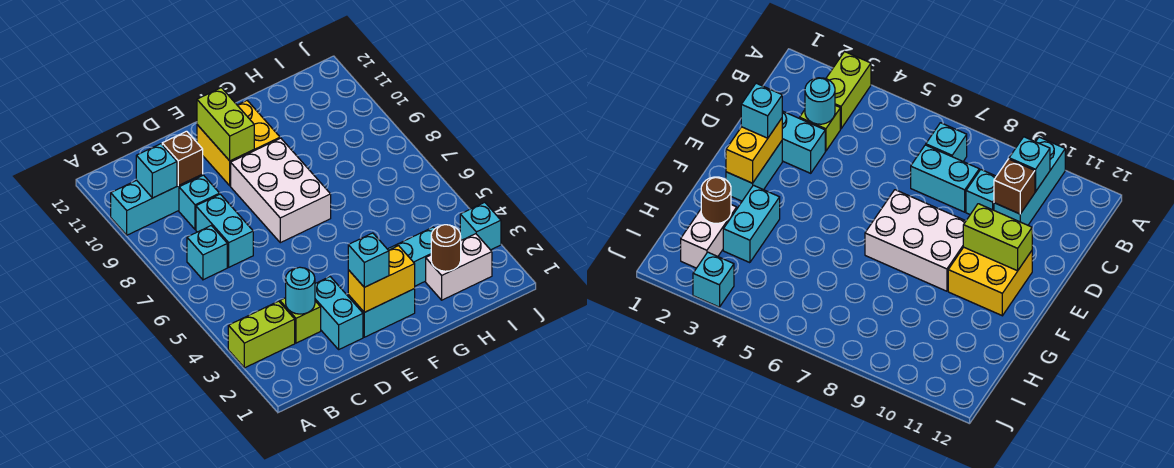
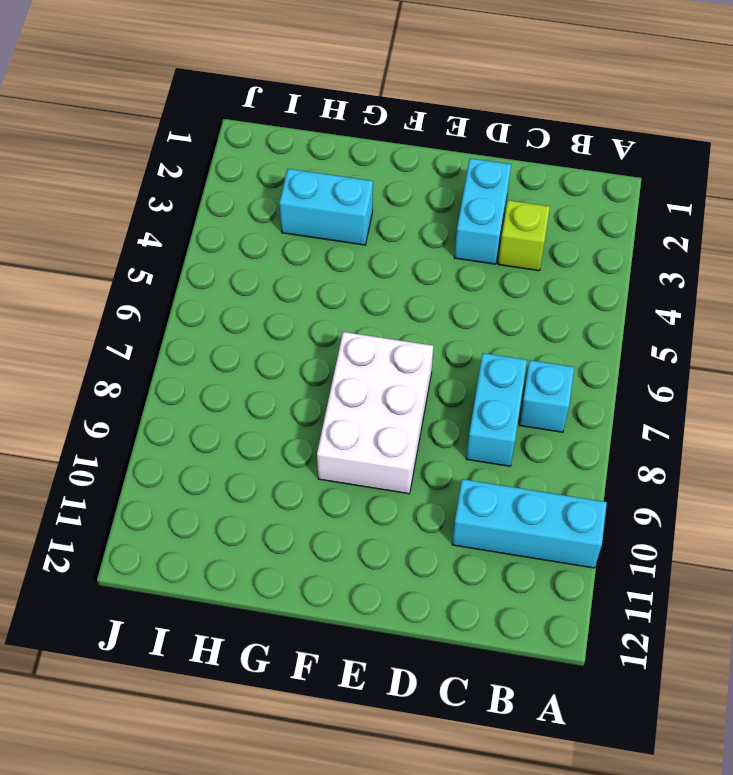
none -> lime 1x2 brick [228,301,295,368]
none -> cyan 1x1 brick [179,175,220,230]
none -> cyan 1x2 brick [348,289,415,337]

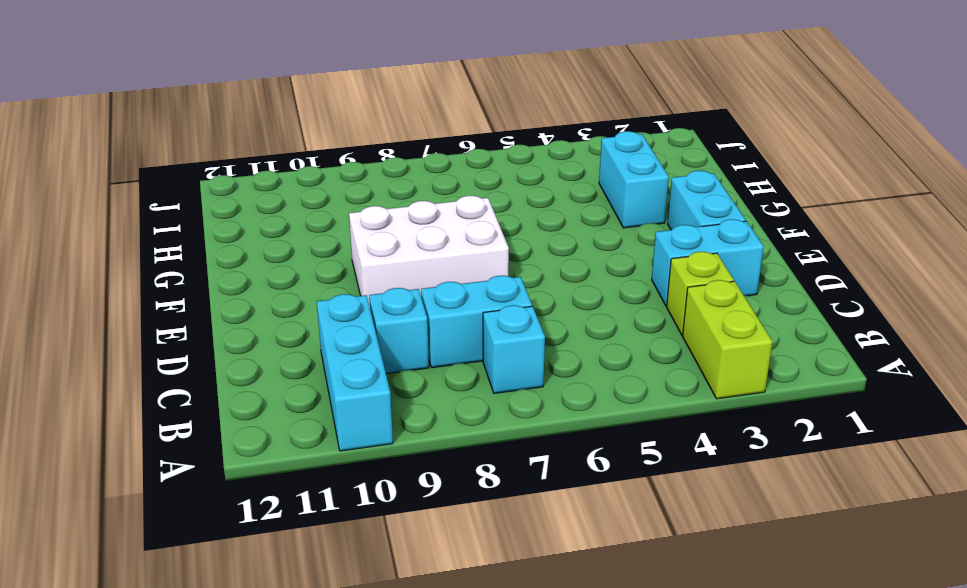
none -> yellow 2x2 brick [197,101,280,186]
none -> white 1x2 brick [426,234,492,300]
none -> cyan 1x1 brick [460,202,501,250]

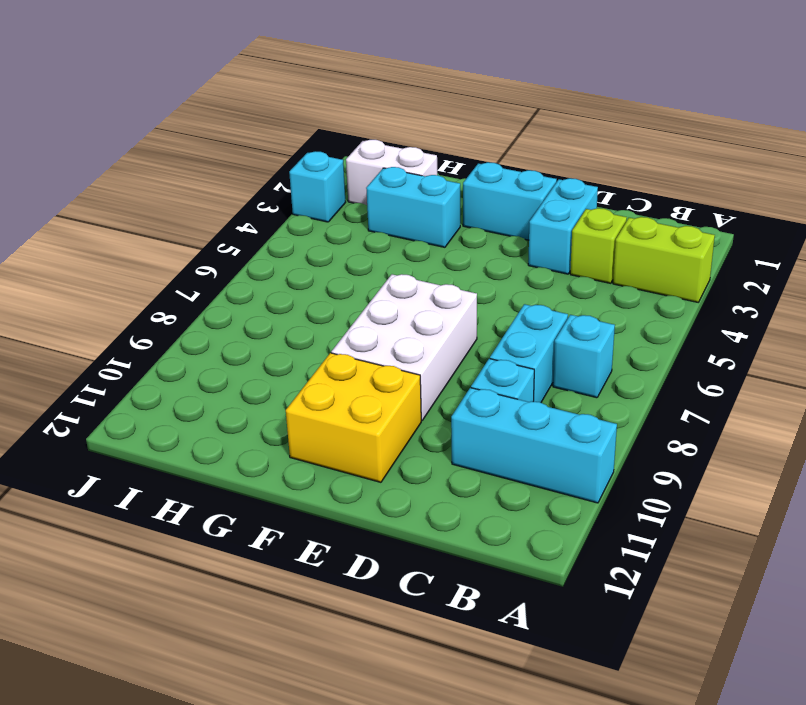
none -> cyan 1x1 brick [136,144,177,198]
none -> cyan 1x1 round brick [286,267,315,314]
none -> brown 1x1 brick [162,131,203,186]

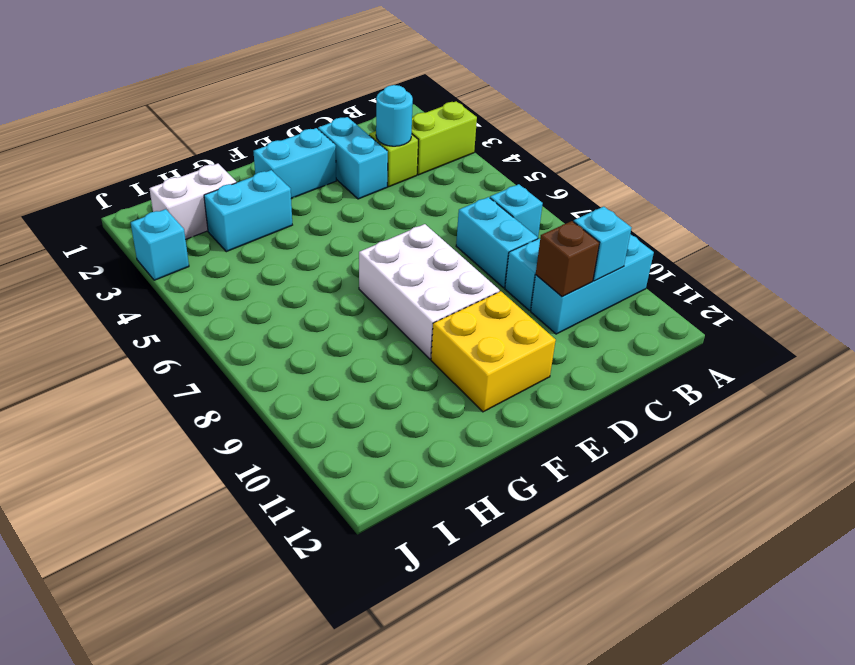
none -> yellow 1x2 brick [348,246,415,312]
none -> lime 1x2 brick [197,88,254,161]
none -> brown 1x1 round brick [431,225,461,271]

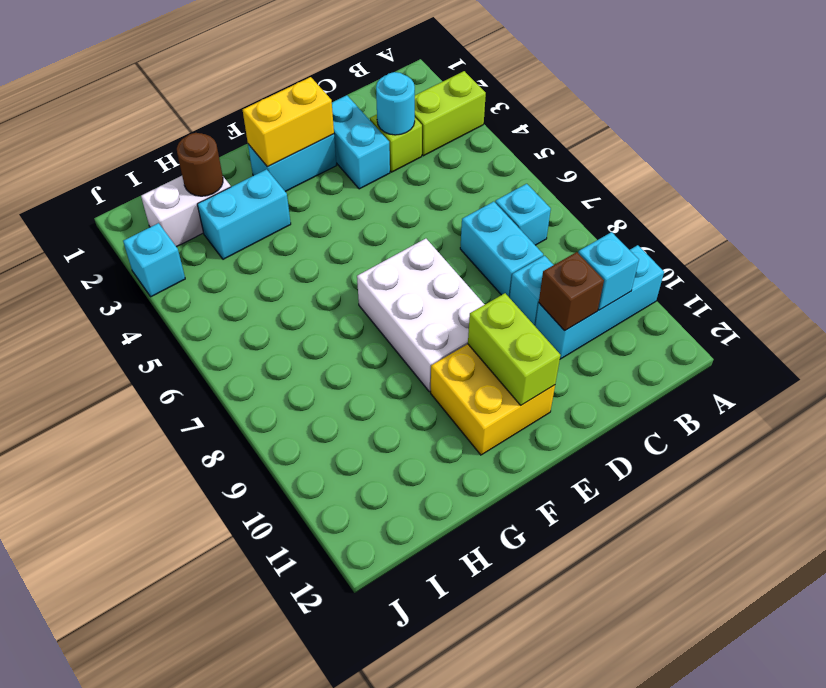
none -> cyan 1x1 brick [348,233,389,287]

